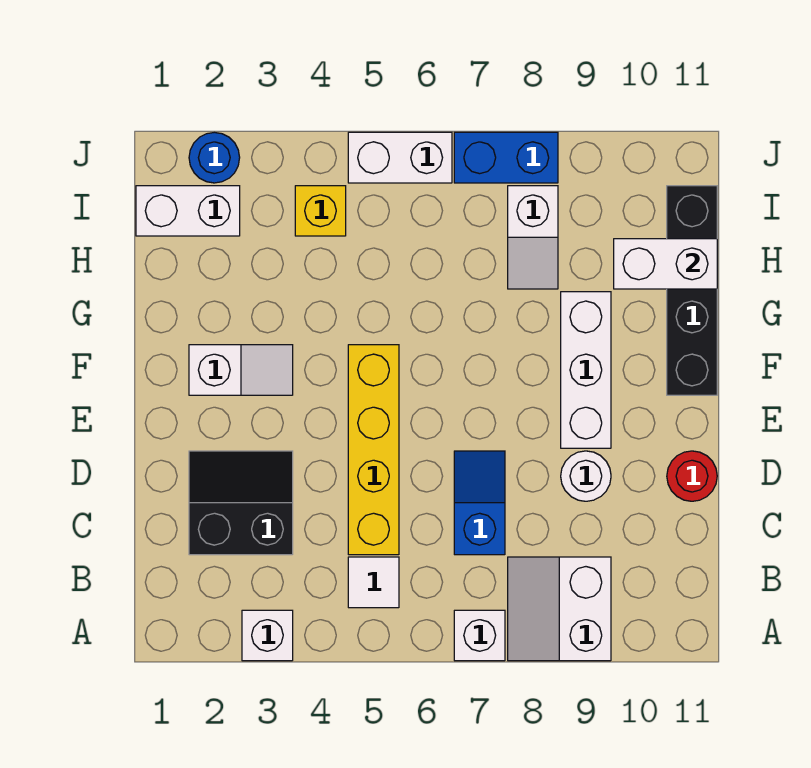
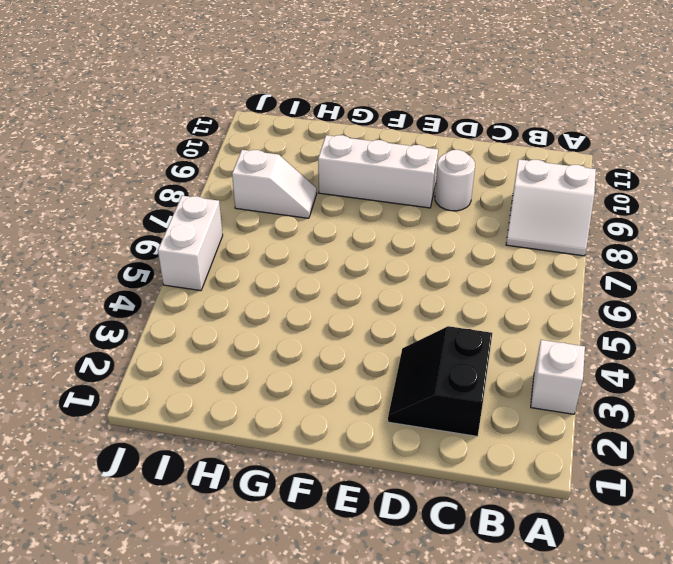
none -> white 1x1 brick [454,610,505,661]
none -> white 1x1 tile [348,557,399,608]
none -> yellow 1x4 brick [348,345,399,555]

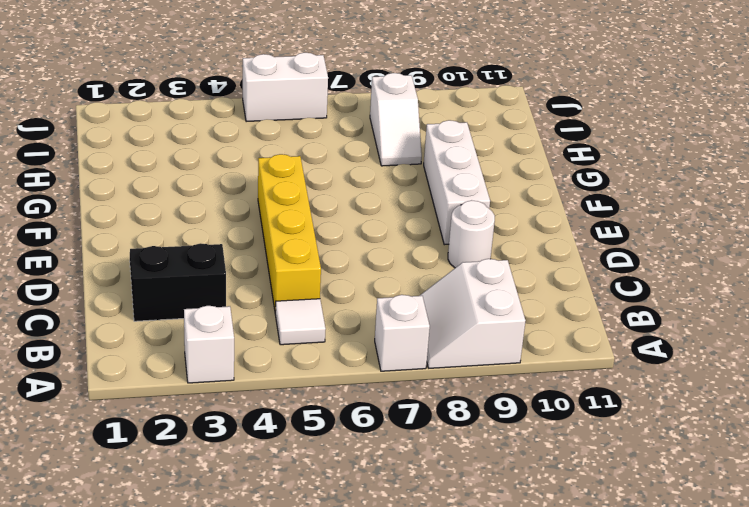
none -> blue 1x2 slope [454,451,505,555]
none -> red 1x1 round brick [667,451,717,501]
none -> white 1x2 slope [189,345,293,395]

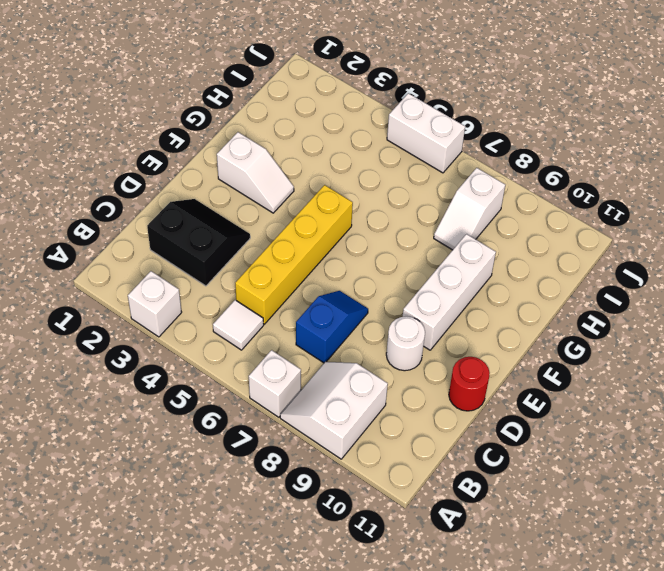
none -> black 1x4 brick [667,186,717,395]
none -> white 1x2 brick [136,186,240,236]
none -> yellow 1x1 brick [295,186,346,236]

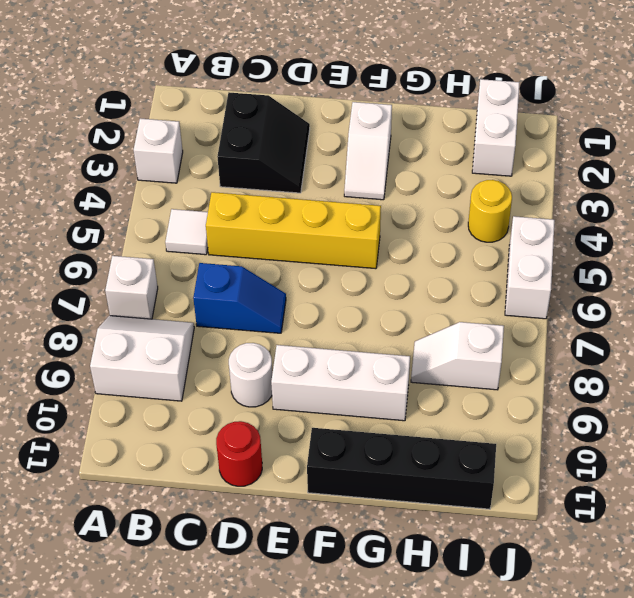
yellow 1x1 round brick [468,180,512,242] -> yellow 1x1 brick [295,186,346,236]
none -> blue 1x1 round brick [189,132,240,183]
none -> blue 1x2 brick [454,132,558,183]
none -> white 1x2 brick [614,239,717,289]

